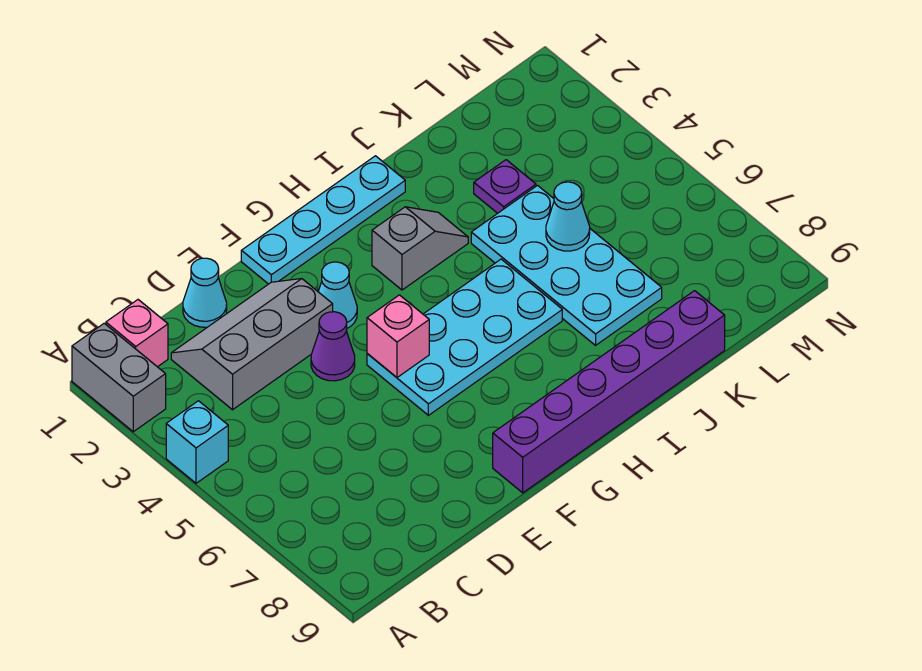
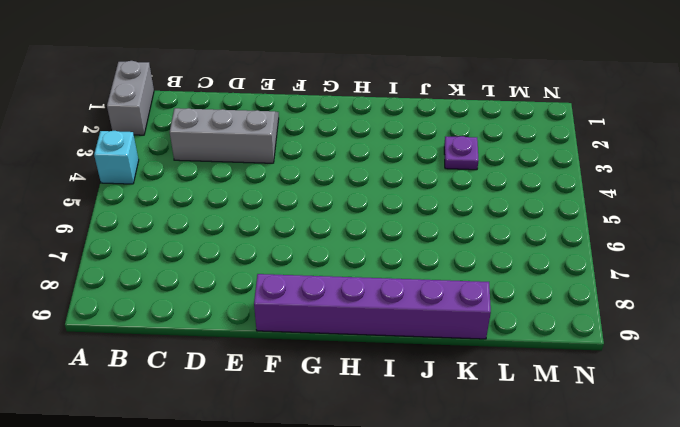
none -> pink 1x1 brick [106,300,168,367]
none -> cyan 1x1 cone [183,258,227,327]
none -> purple 1x1 cone [311,312,355,381]

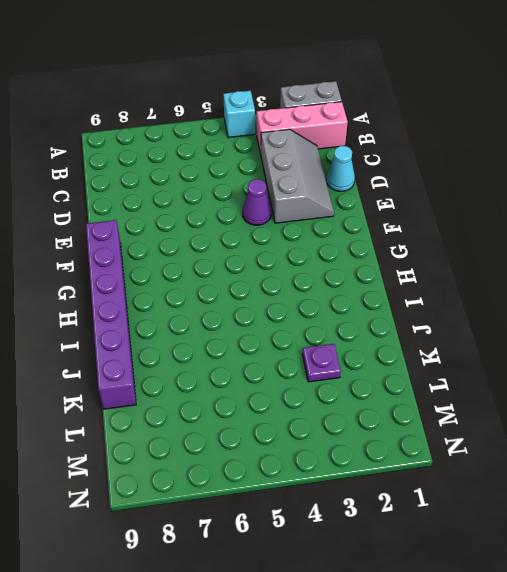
pink 1x3 brick [257,102,348,154] -> pink 1x1 brick [106,300,168,367]
none -> cyan 1x4 plate [241,156,405,284]
none -> cyan 1x1 cone [318,262,357,328]
none -> cyan 2x4 plate [367,259,562,415]

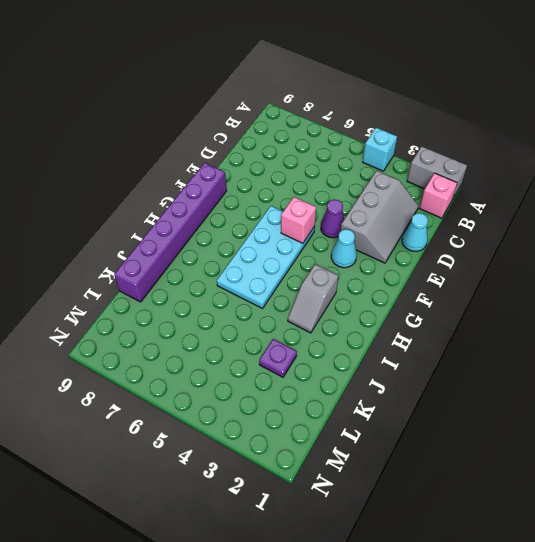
none -> cyan 1x4 plate [241,156,405,284]
none -> cyan 2x4 plate [471,186,662,345]
none -> cyan 1x1 cone [546,182,590,251]

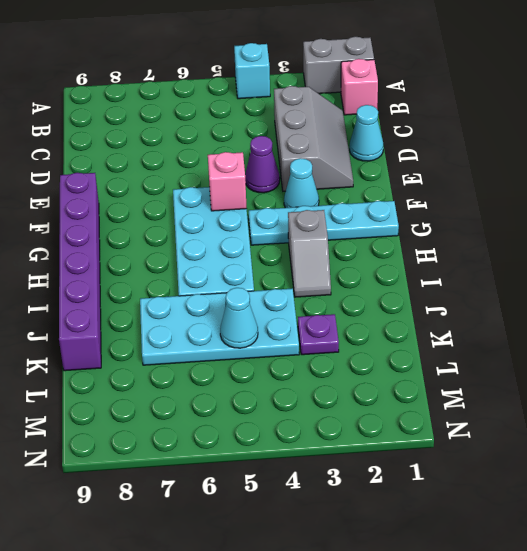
cyan 1x4 plate [249,201,399,245] -> cyan 1x4 plate turned to [241,156,405,284]

